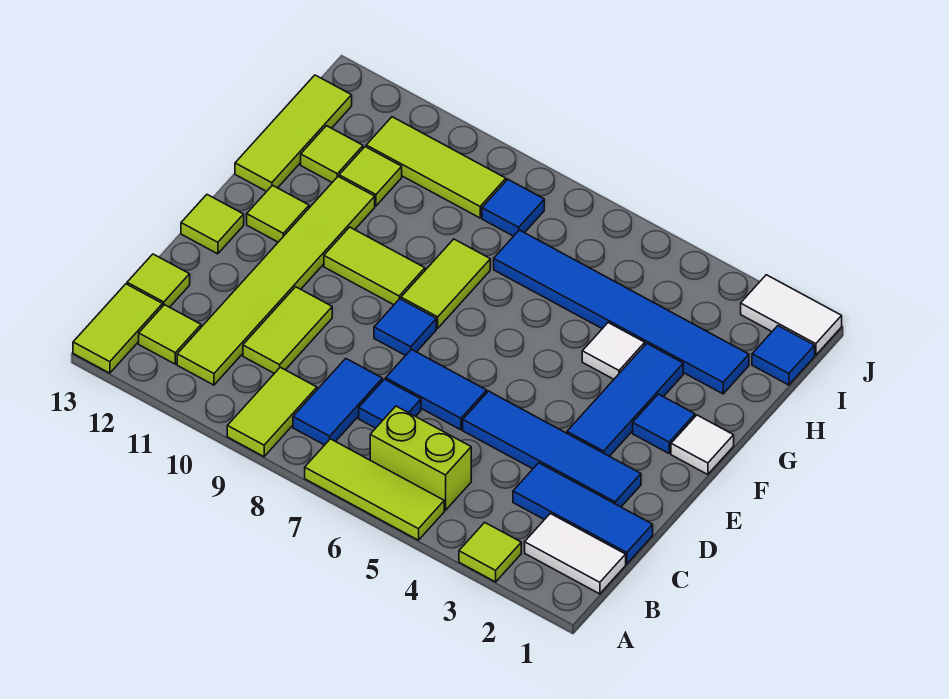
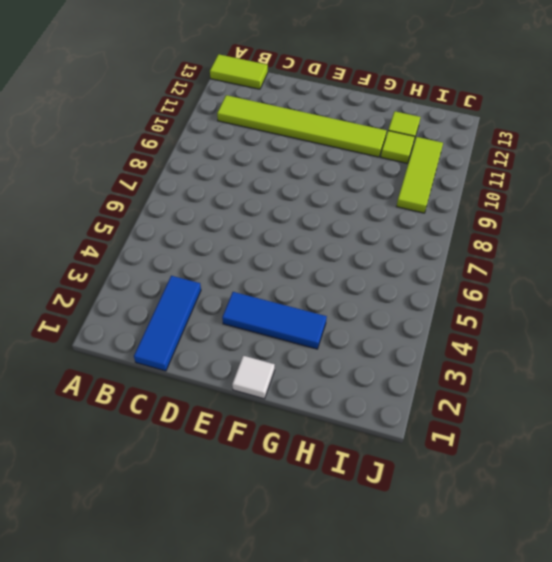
none -> lime 1x1 tile [459,523,521,582]
none -> lime 1x3 tile [305,439,444,540]
none -> lime 1x2 tile [227,367,317,457]
none -> white 1x2 tile [525,513,626,594]

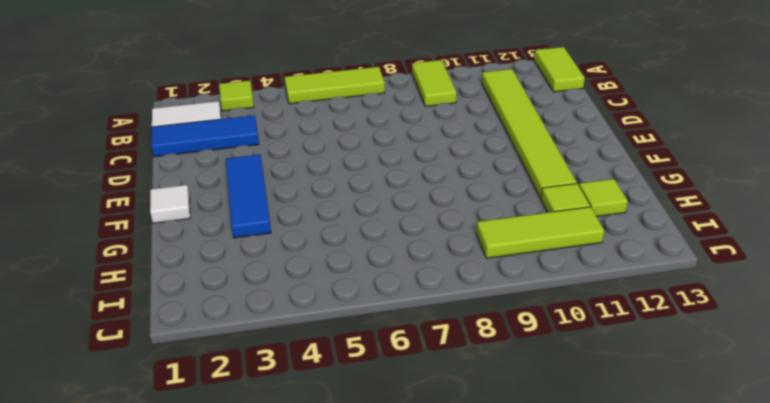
none -> lime 1x2 brick [370,406,471,510]
none -> blue 1x2 tile [293,359,382,445]
none -> lime 1x1 tile [139,305,201,364]
none -> blue 1x1 tile [359,379,421,428]

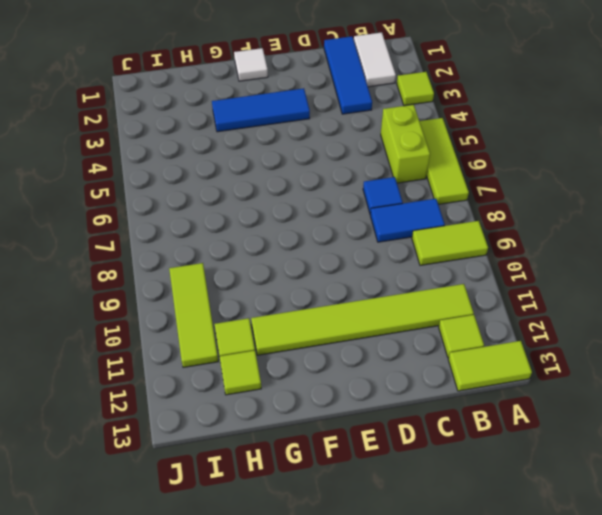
none -> lime 1x2 tile [243,287,332,373]
none -> lime 1x1 tile [127,254,190,307]
none -> blue 1x4 tile [463,391,641,507]
none -> blue 1x2 tile [386,349,487,430]

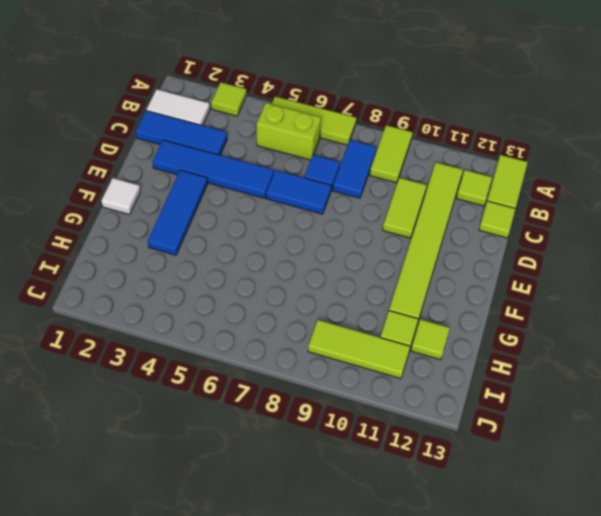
none -> blue 1x1 tile [374,299,436,356]
none -> lime 1x1 tile [181,195,244,254]
none -> blue 1x1 tile [633,394,695,453]
none -> lime 1x2 tile [401,239,490,328]

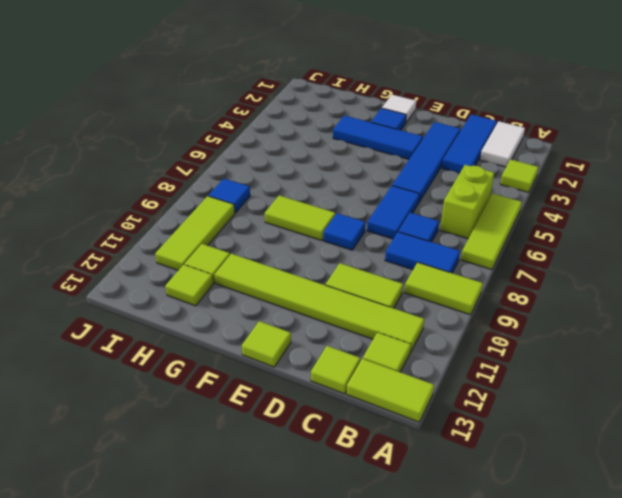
none -> lime 1x2 tile [324,227,425,305]
none -> lime 1x1 tile [247,185,309,242]
none -> white 1x1 tile [582,323,645,379]
none -> lime 1x3 tile [235,75,352,191]

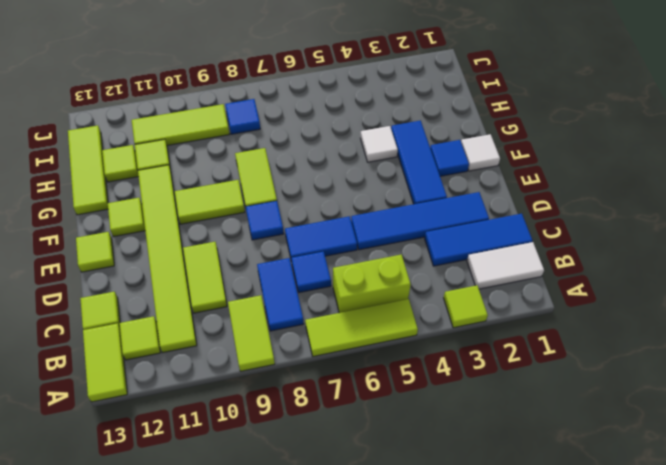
none -> blue 1x6 tile [494,230,749,394]
none -> blue 1x1 tile [752,326,815,385]
none -> white 1x2 tile [741,275,842,355]

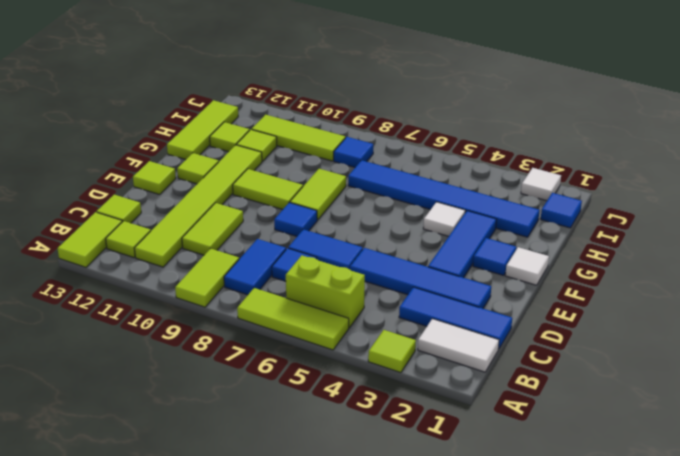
white 1x1 tile [521,168,561,201] -> white 1x2 tile [741,275,842,355]

